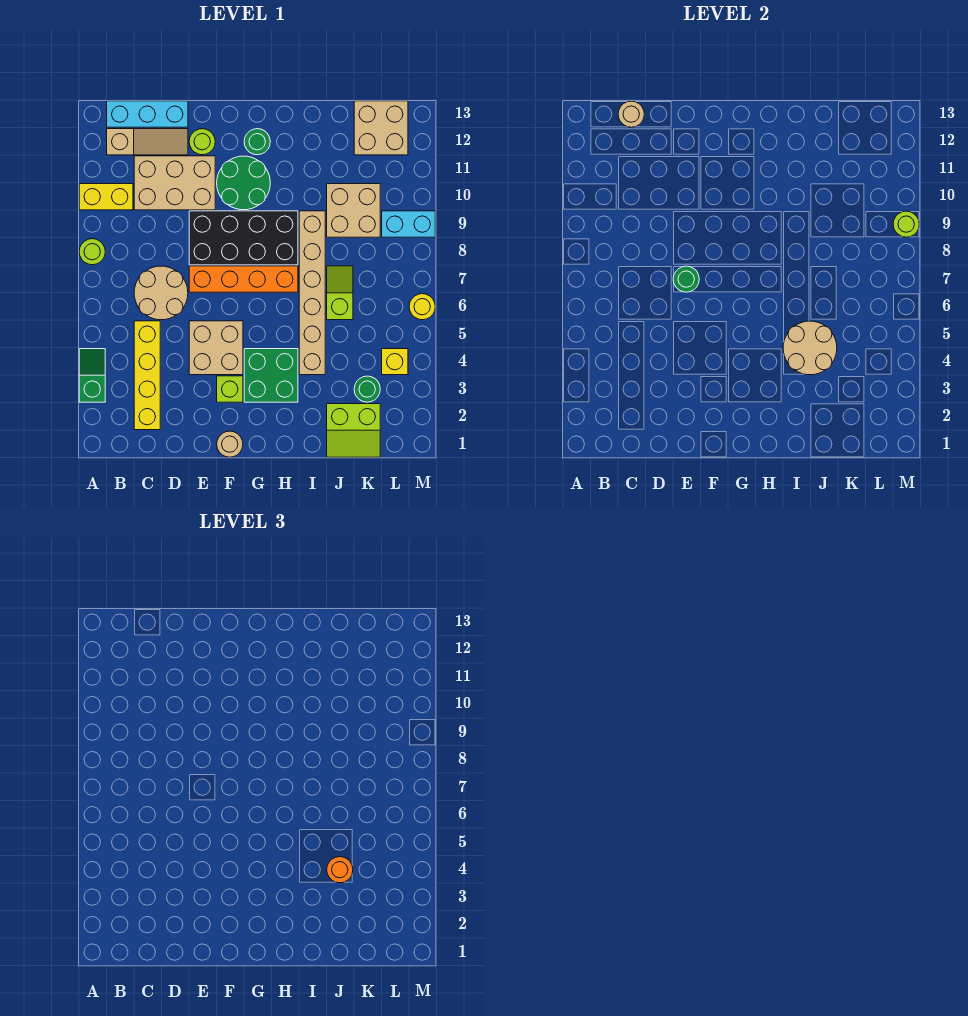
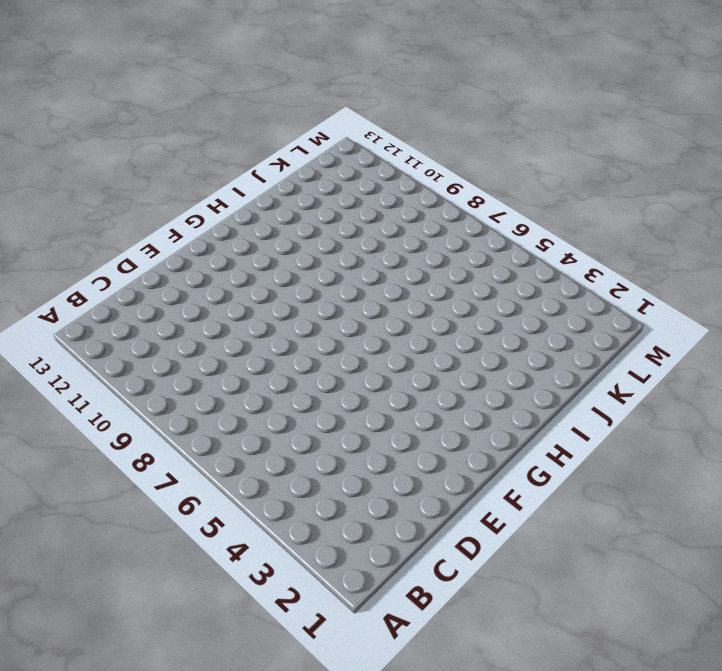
none -> green 1x2 slope [79,349,105,402]
none -> lime 1x1 round brick [79,239,105,265]
none -> yellow 1x2 brick [79,184,133,210]
none -> tan 1x3 slope [107,129,188,155]

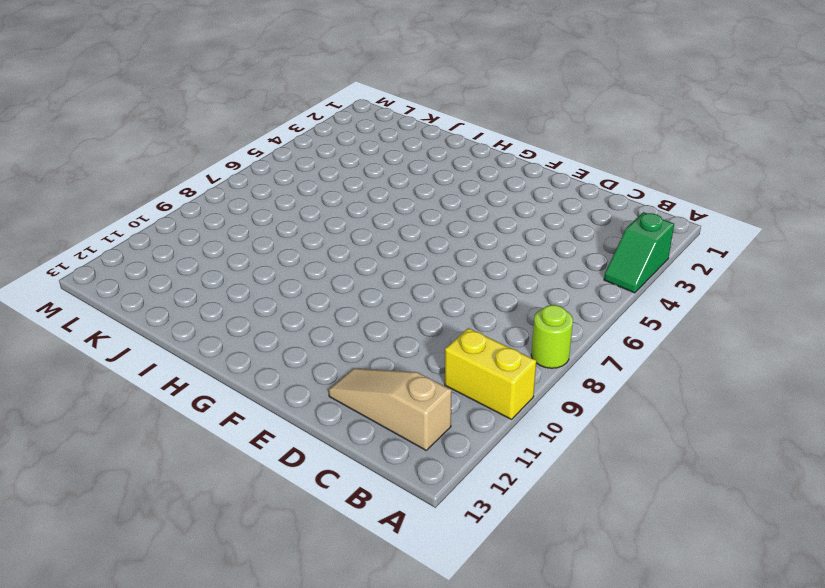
none -> cyan 1x3 brick [107,101,188,127]
none -> yellow 1x4 brick [134,321,160,430]
none -> tan 2x2 round brick [134,266,188,320]
none -> tan 2x3 brick [134,156,215,210]

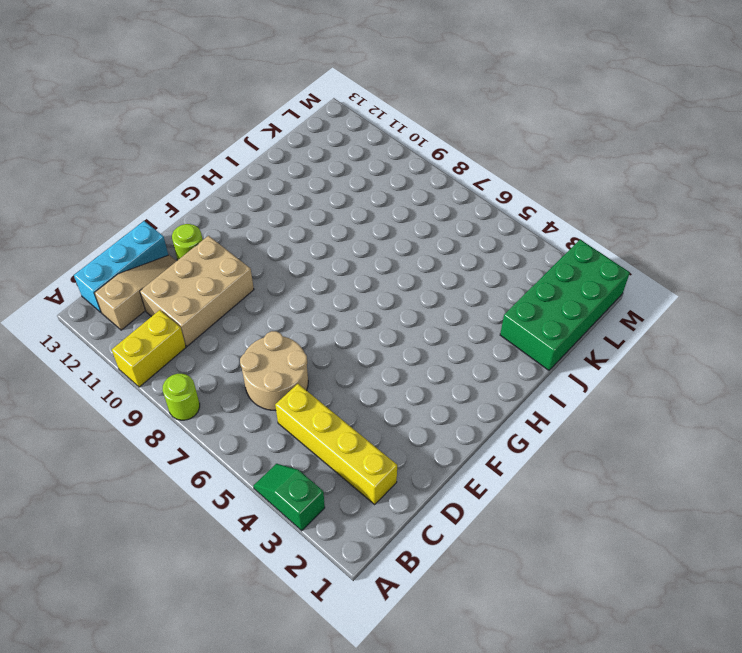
green 2x4 brick [500,240,630,370] -> lime 2x2 slope [327,404,380,457]
none -> tan 2x2 brick [189,321,243,375]
none -> orange 1x4 brick [189,266,298,292]
none -> black 2x4 brick [189,211,298,265]
none -> tan 1x1 round brick [217,431,243,457]

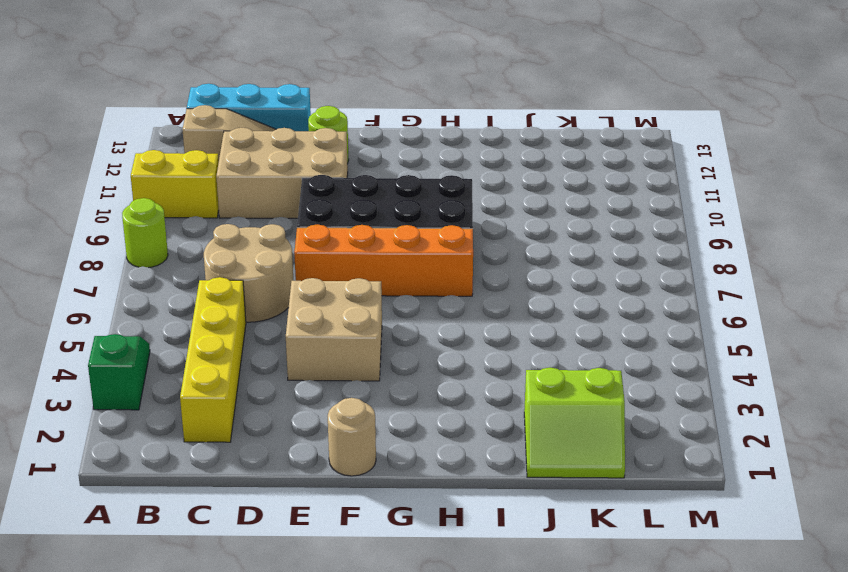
none -> lime 1x1 brick [217,376,243,402]
none -> green 2x2 round brick [217,156,270,210]
none -> green 2x2 brick [244,349,298,402]
none -> green 1x1 round brick [244,129,270,155]

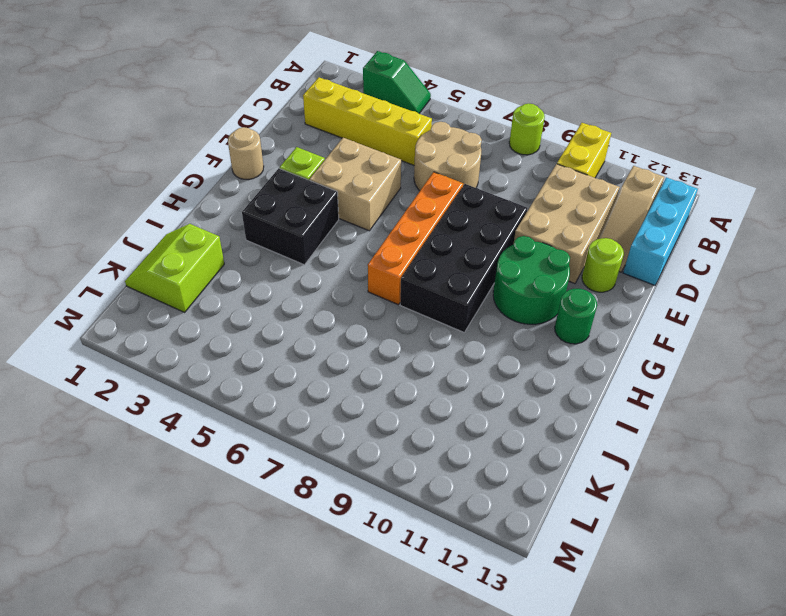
black 2x2 brick [242,168,339,265] -> green 2x2 brick [244,349,298,402]
none -> tan 1x6 brick [299,211,325,375]
none -> lime 1x2 slope [327,266,353,320]
none -> tan 2x2 brick [327,184,380,237]
none -> green 1x1 round brick [354,376,380,402]

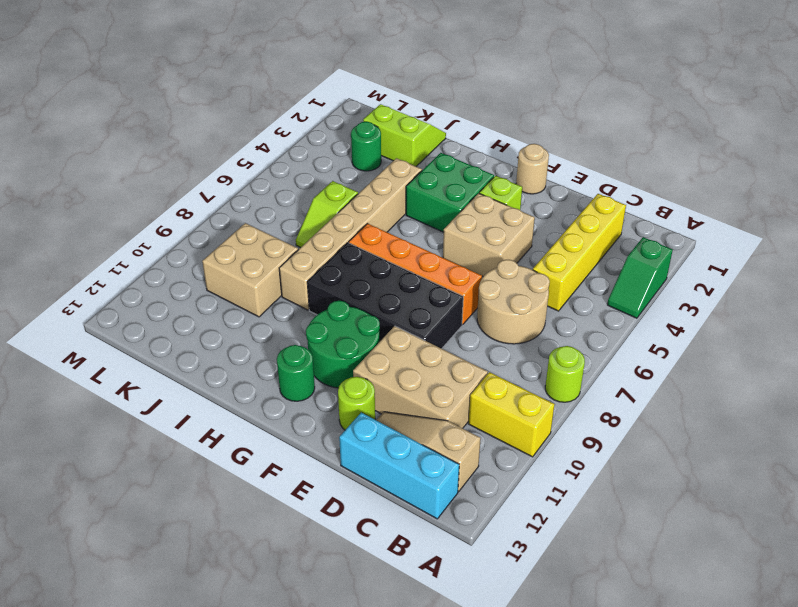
none -> tan 2x2 brick [354,101,408,155]
none -> yellow 1x1 brick [382,349,408,375]
none -> cyan 1x2 brick [382,211,435,237]
none -> yellow 1x1 round brick [409,294,435,320]

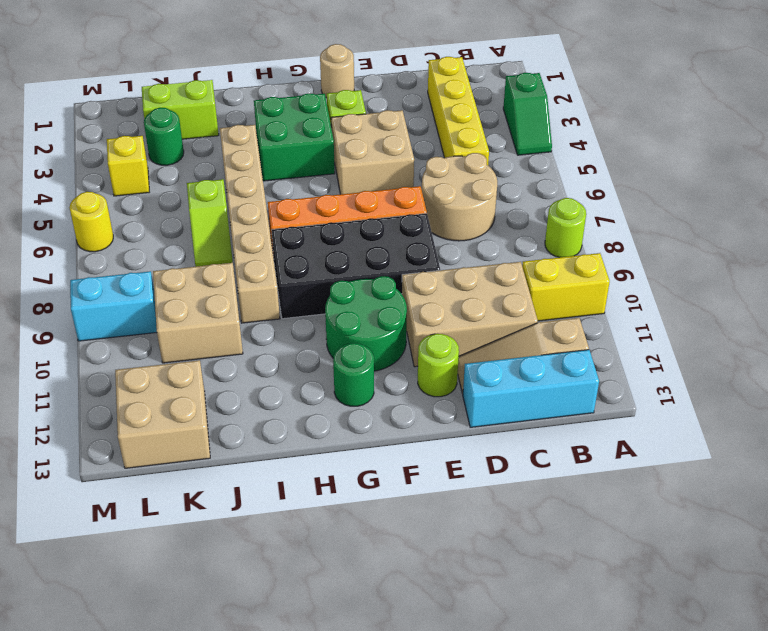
none -> tan 1x1 round brick [618,101,644,127]
none -> green 1x1 round brick [673,266,699,292]
none -> tan 2x2 round brick [783,321,837,375]
none -> lime 1x1 round brick [893,211,919,237]

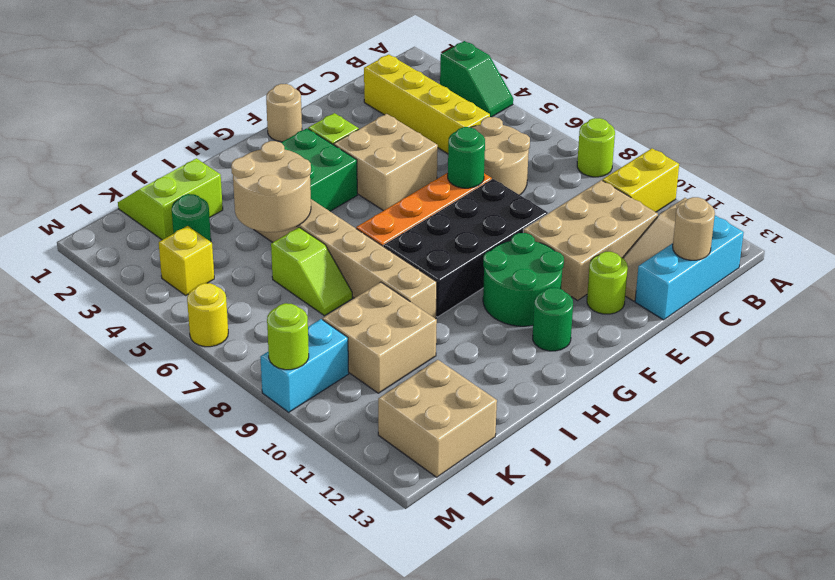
none -> orange 1x1 round brick [327,857,353,883]

